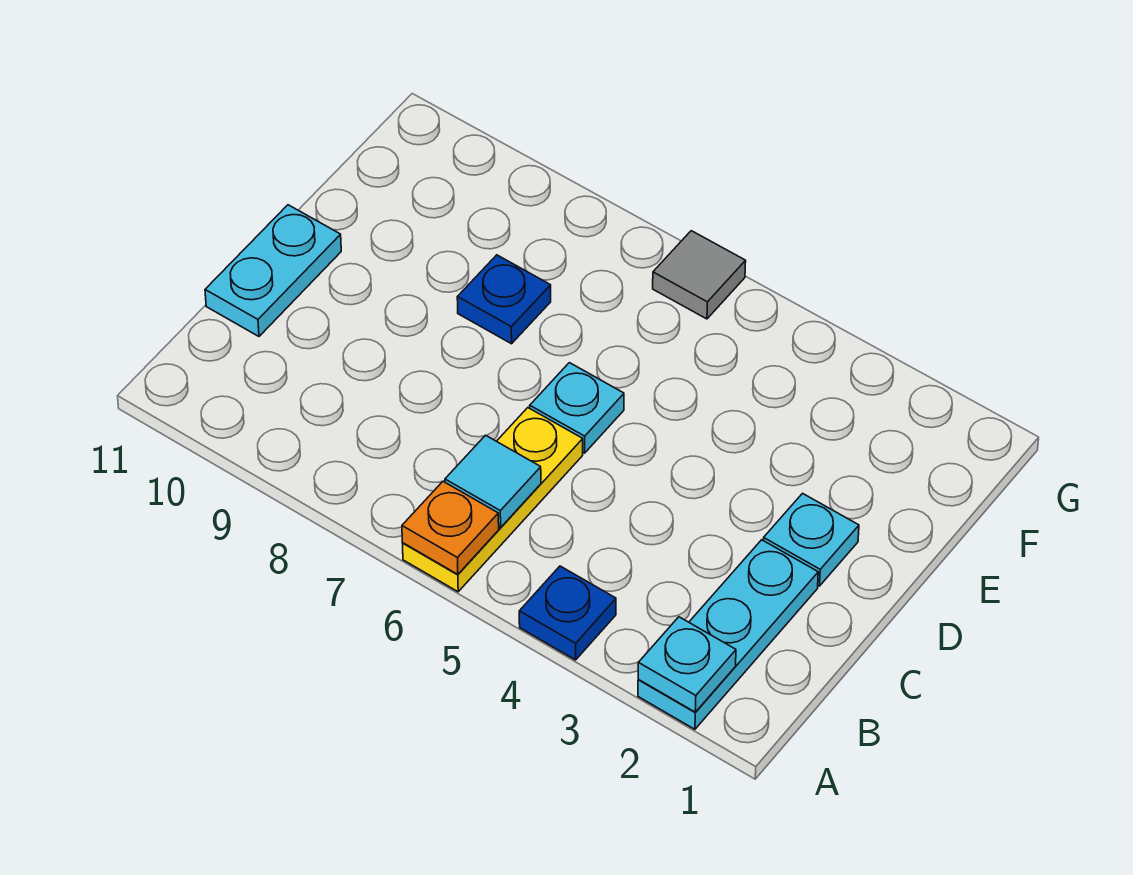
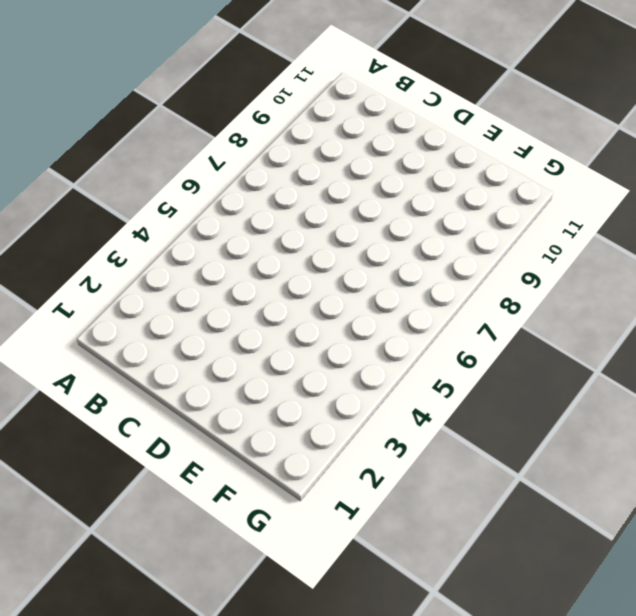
none -> cyan 1x3 plate [638,540,818,729]
none -> blue 1x1 plate [519,566,616,660]

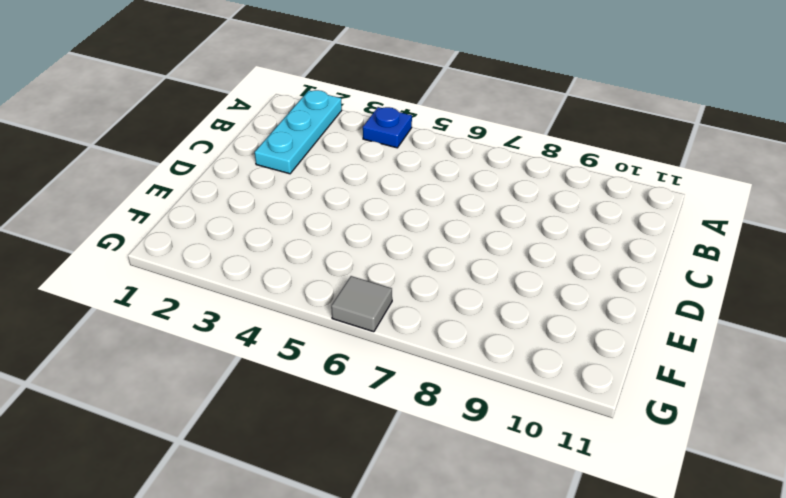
none -> yellow 1x3 plate [403,408,583,592]
none -> cyan 1x2 plate [205,205,341,336]

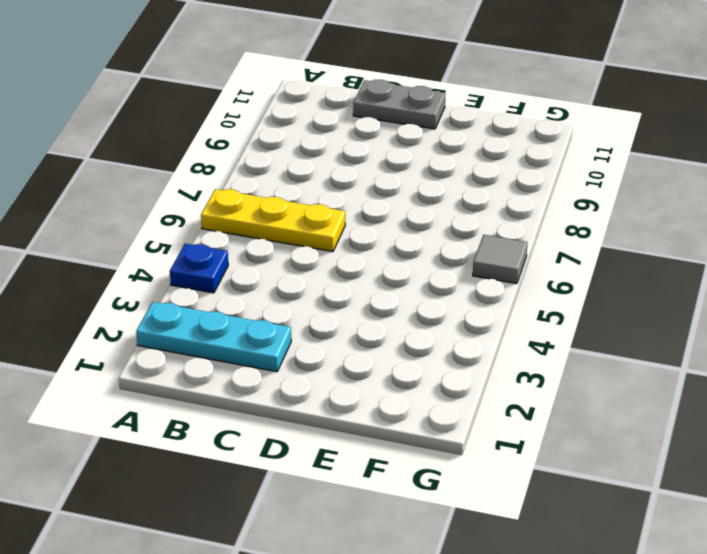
grey 1x2 plate [353,80,445,129] -> cyan 1x2 plate [205,205,341,336]
none -> cyan 1x1 plate [763,493,859,586]
none -> cyan 1x1 plate [530,363,624,453]

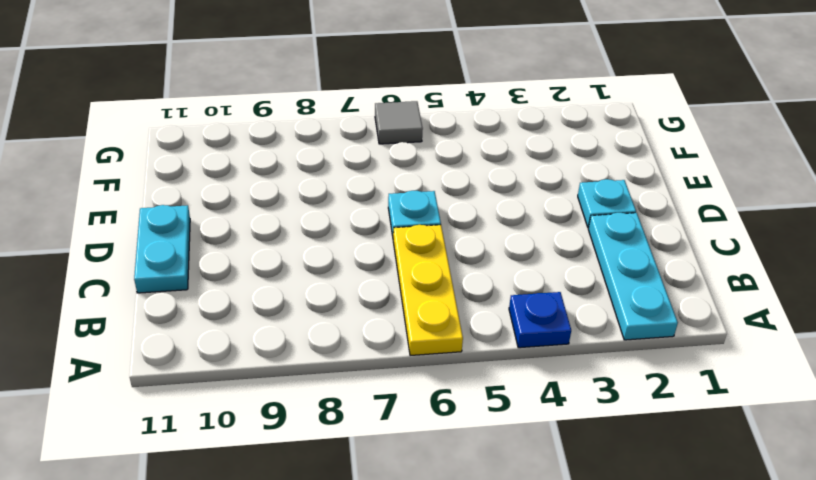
none -> blue 1x1 plate [457,255,551,344]
none -> cyan 1x1 plate [638,617,736,712]

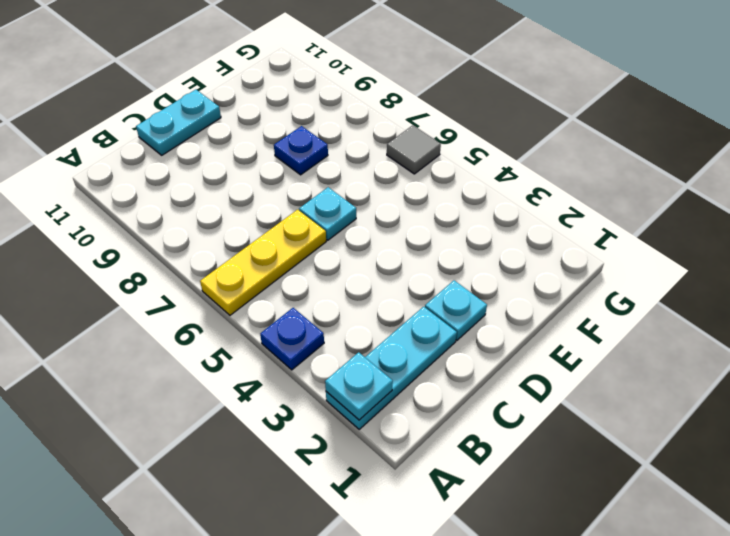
none -> orange 1x1 plate [402,481,499,574]
none -> cyan 1x1 tile [445,435,541,528]

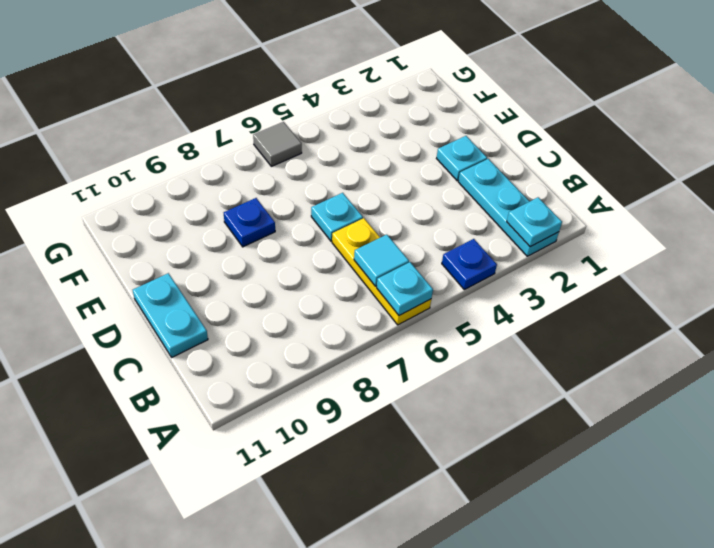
cyan 1x1 plate [377,262,433,316] -> orange 1x1 plate [402,481,499,574]

